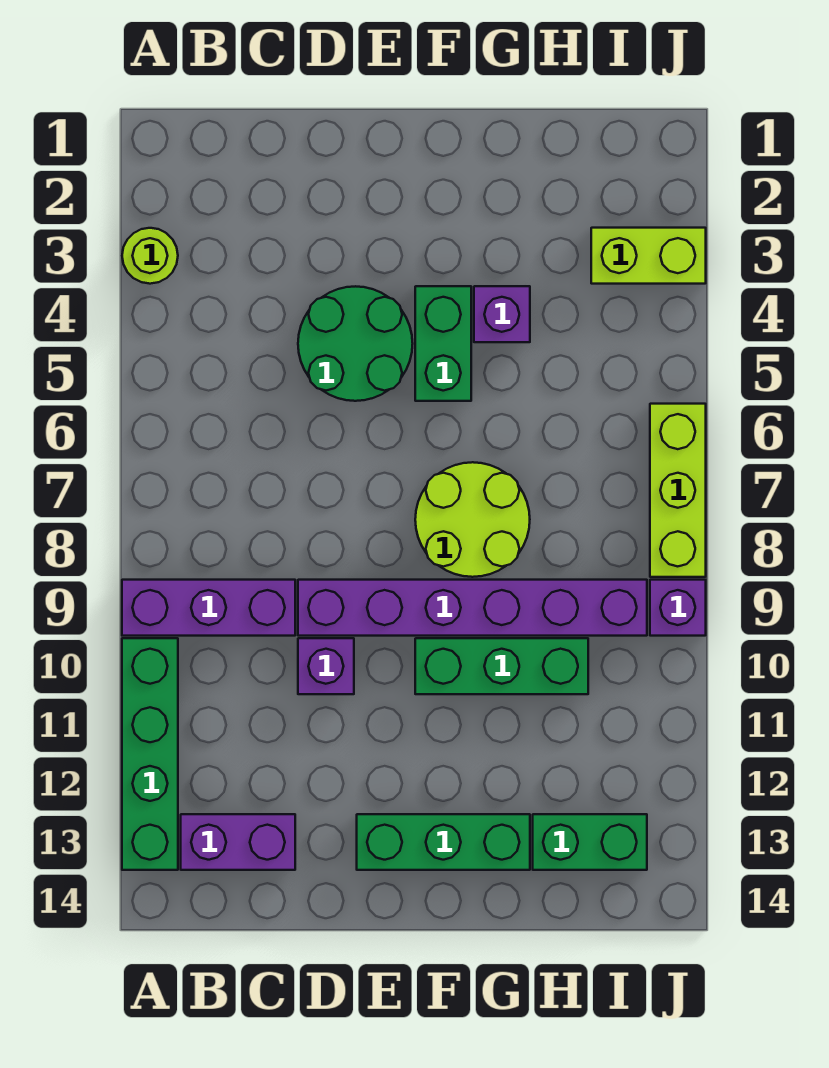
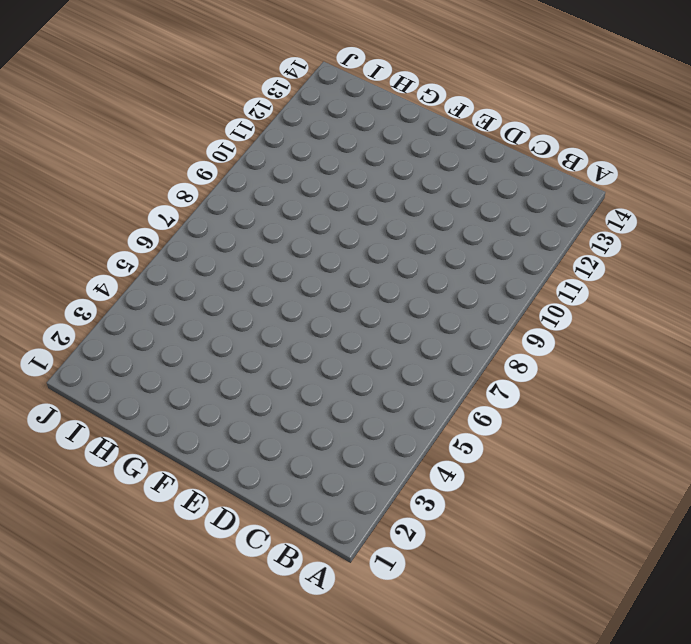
none -> lime 1x1 round brick [122,228,178,284]
none -> purple 1x3 brick [122,580,295,636]
none -> green 1x4 brick [122,638,178,870]

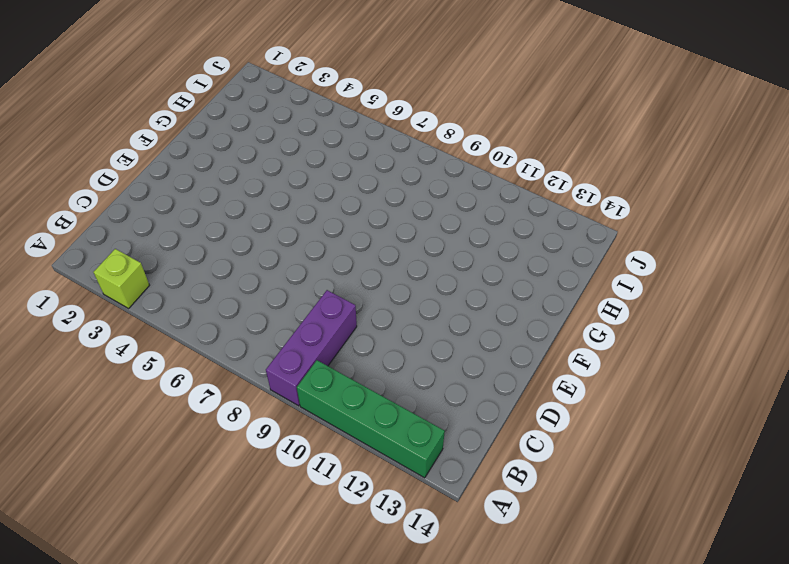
lime 1x1 brick [94,249,150,308] -> lime 1x1 round brick [122,228,178,284]
none -> purple 1x2 brick [181,814,295,870]
none -> green 2x2 round brick [298,286,413,401]
none -> purple 1x6 brick [298,580,647,636]

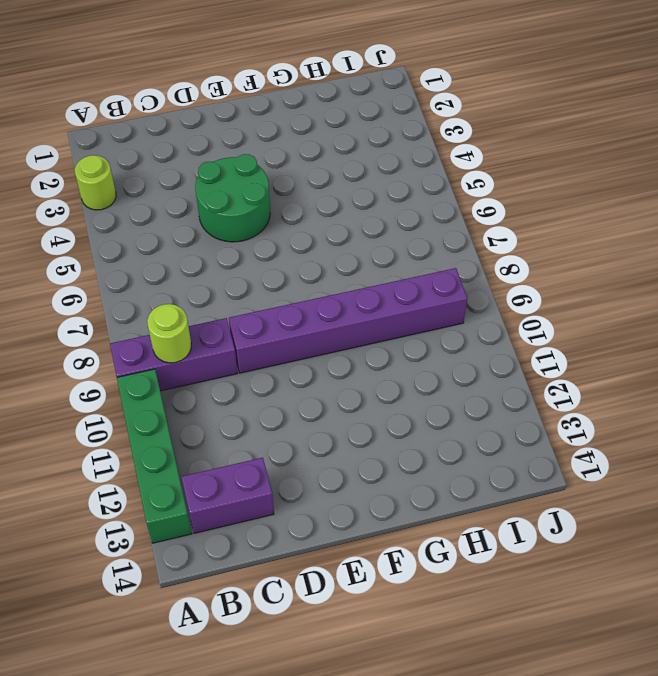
lime 1x1 round brick [147,304,191,363] -> none
none -> purple 1x1 brick [298,638,354,694]
none -> green 1x3 brick [357,814,530,870]
none -> green 1x2 brick [415,286,471,401]

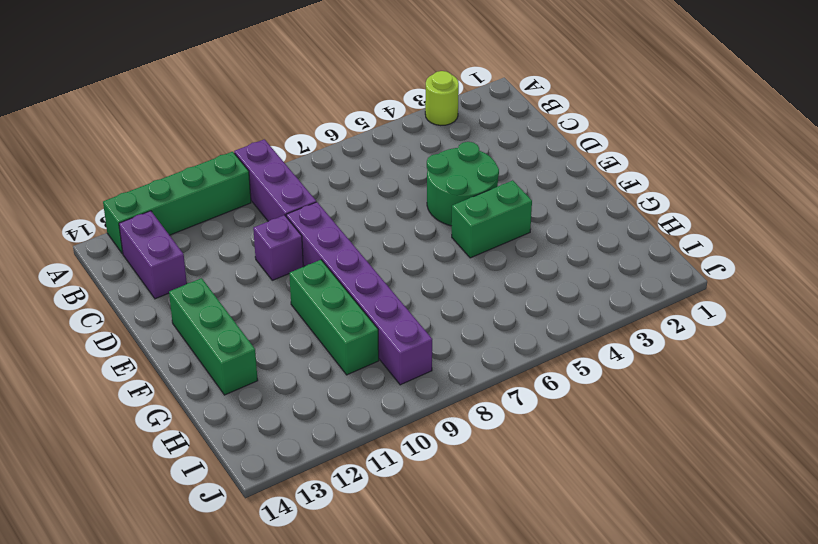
none -> lime 2x2 round brick [415,462,530,577]
none -> purple 1x1 brick [474,286,530,342]
none -> green 1x2 brick [533,814,647,870]

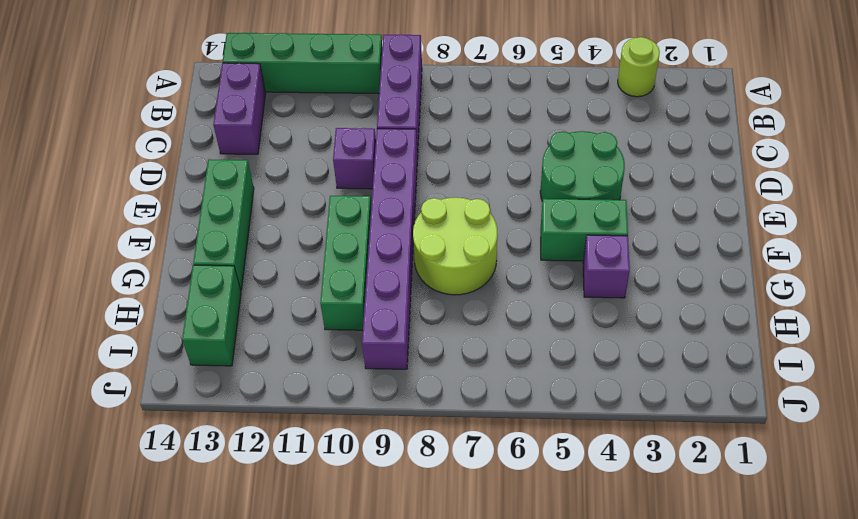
none -> lime 1x2 brick [591,228,706,284]
none -> lime 1x3 brick [650,404,706,577]
none -> purple 1x1 brick [650,580,706,636]

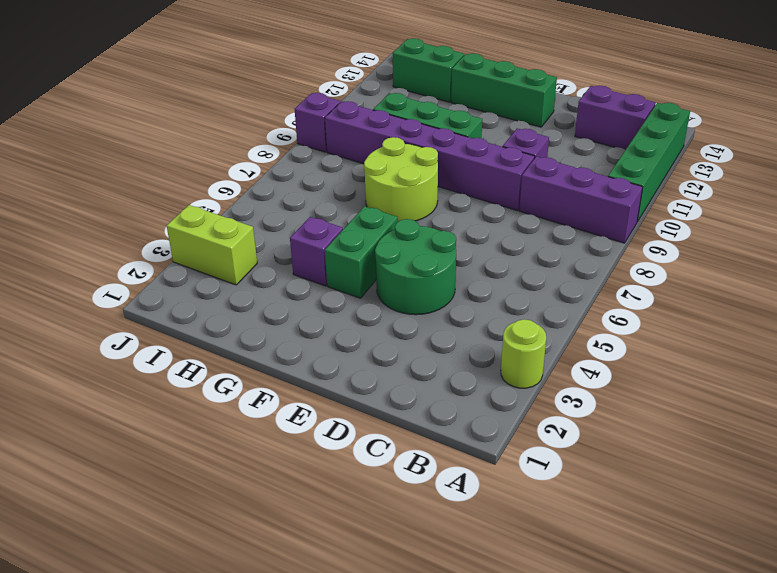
none -> lime 1x3 brick [650,404,706,577]

